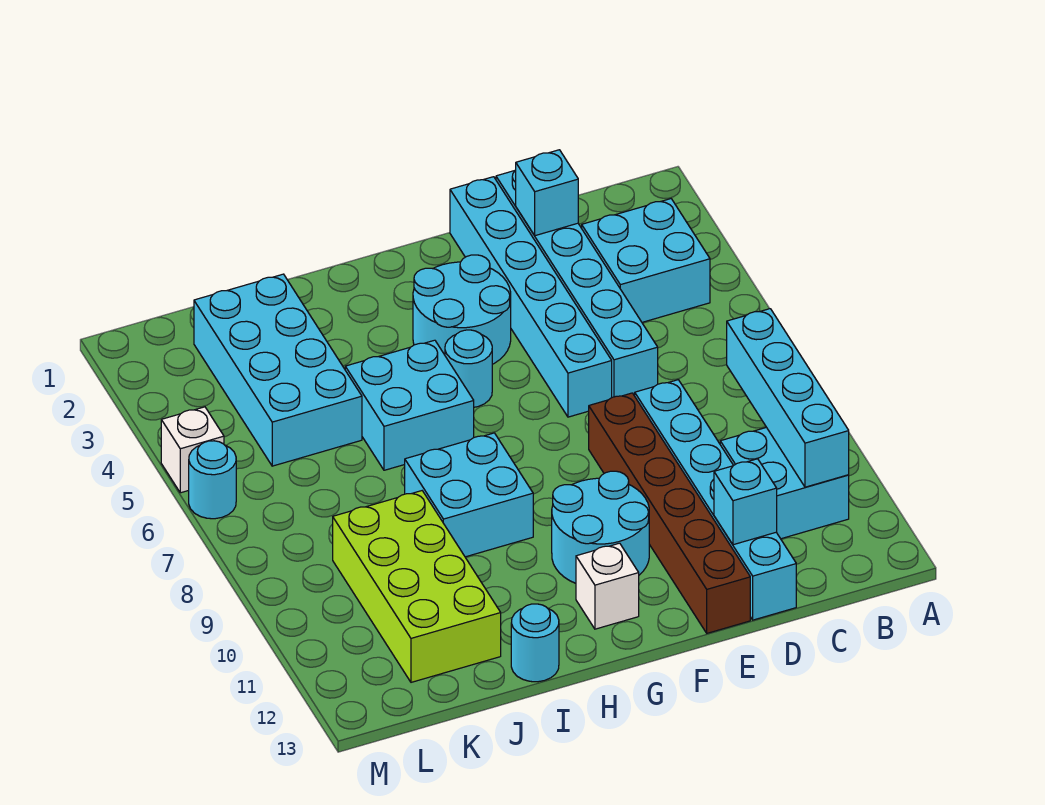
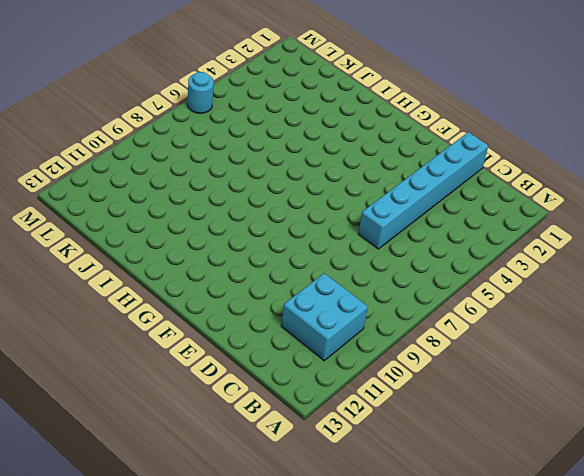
none -> cyan 2x2 brick [582,199,710,322]
none -> cyan 1x6 brick [635,380,796,620]
none -> cyan 1x6 brick [450,177,612,417]

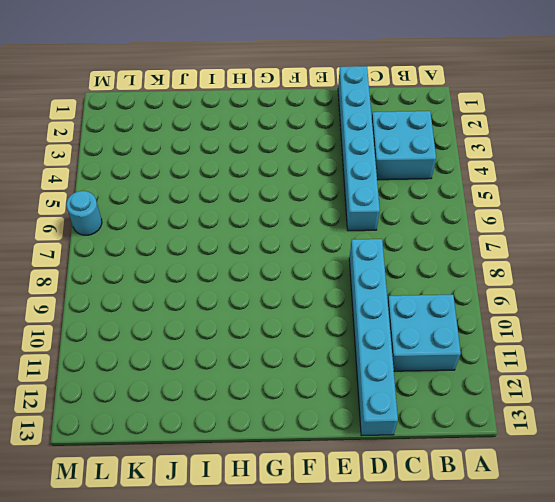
none -> cyan 1x6 brick [450,177,612,417]
none -> brown 1x6 brick [589,393,750,633]
none -> cyan 2x2 round brick [413,255,511,364]

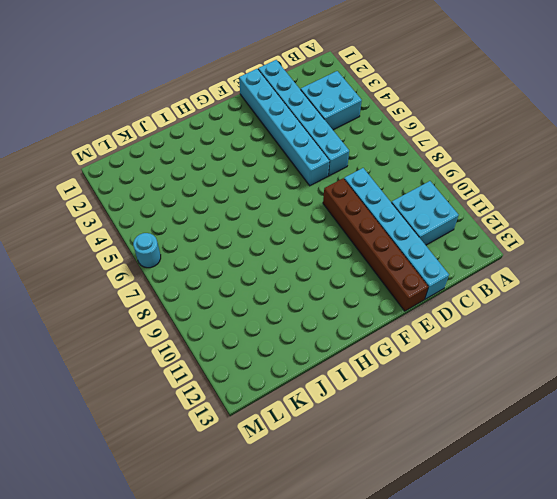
none -> cyan 2x2 round brick [413,255,511,364]
none -> cyan 2x2 round brick [552,471,649,583]
none -> cyan 1x1 round brick [445,330,492,407]

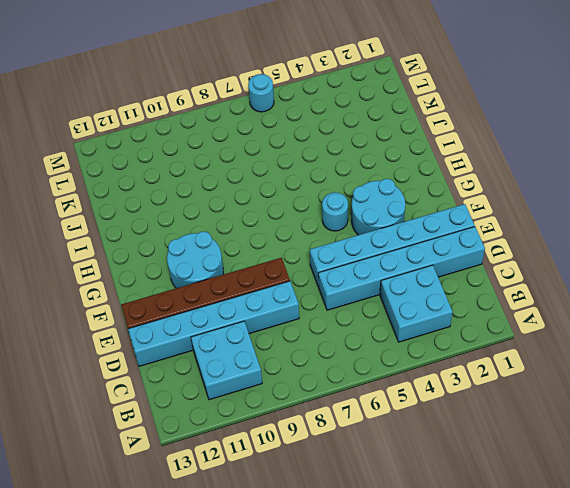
none -> white 1x1 brick [576,543,639,629]
none -> cyan 2x2 brick [345,340,474,470]
none -> cyan 2x2 brick [405,433,533,557]

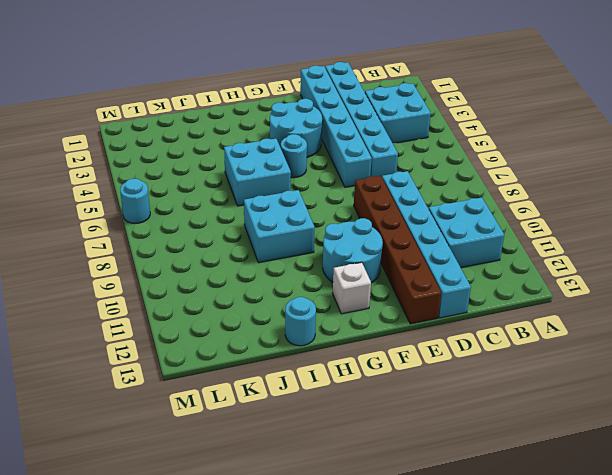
none -> cyan 2x4 brick [194,274,362,466]
none -> lime 2x4 brick [333,491,501,682]
none -> white 1x1 brick [161,407,224,493]

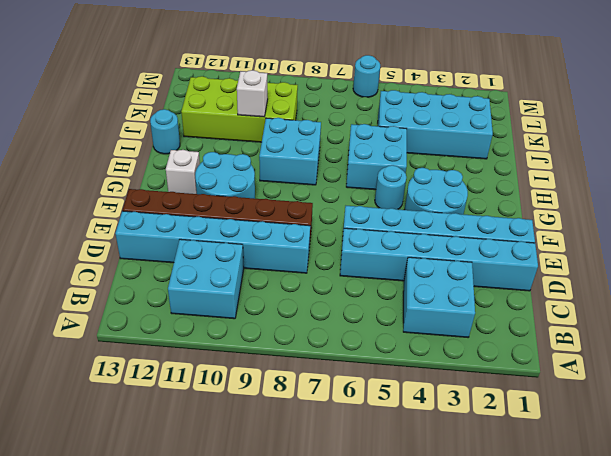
white 1x1 brick [237,70,268,117] -> white 1x1 brick moved to [161,407,224,493]
none -> cyan 1x4 brick [727,309,849,487]
none -> cyan 1x1 brick [516,150,578,236]
none -> cyan 1x1 brick [714,459,777,545]

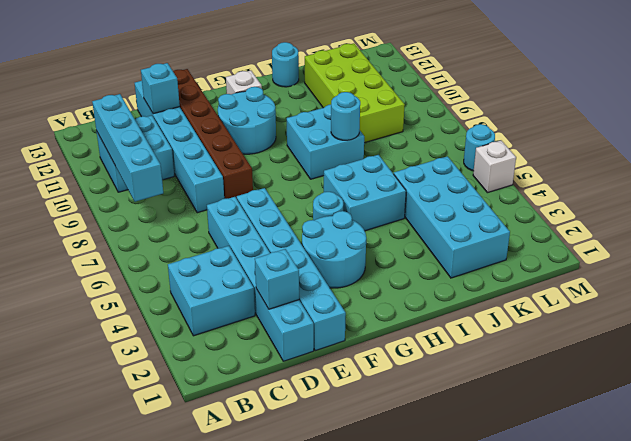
cyan 1x1 round brick [331,92,360,140] -> none

